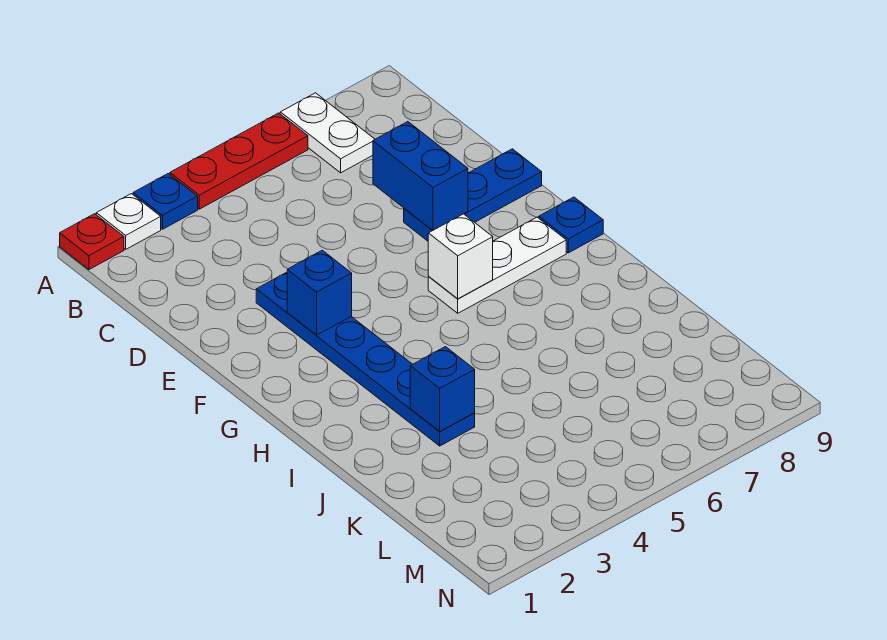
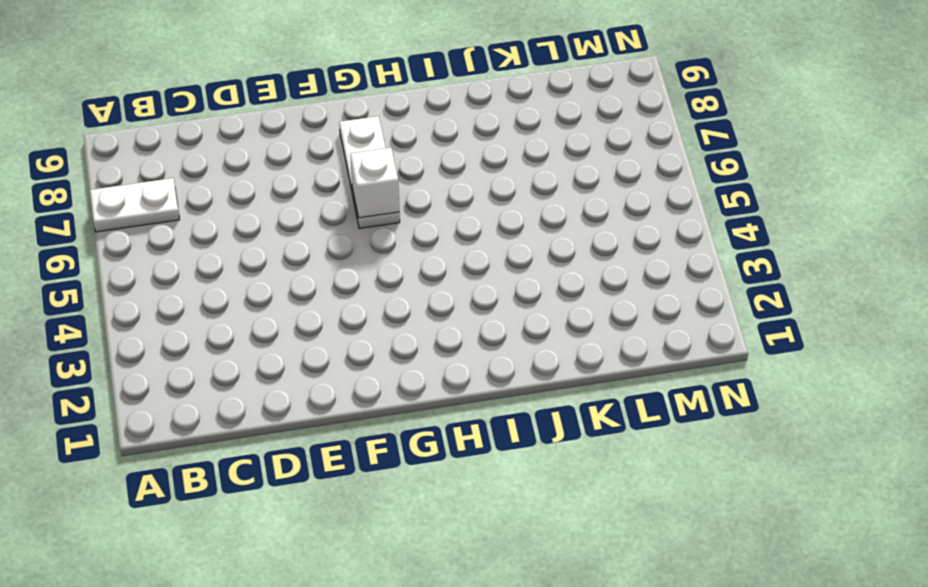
none -> red 1x1 plate [60,214,124,269]
none -> white 1x1 plate [96,194,161,249]
none -> blue 1x1 plate [133,174,198,229]

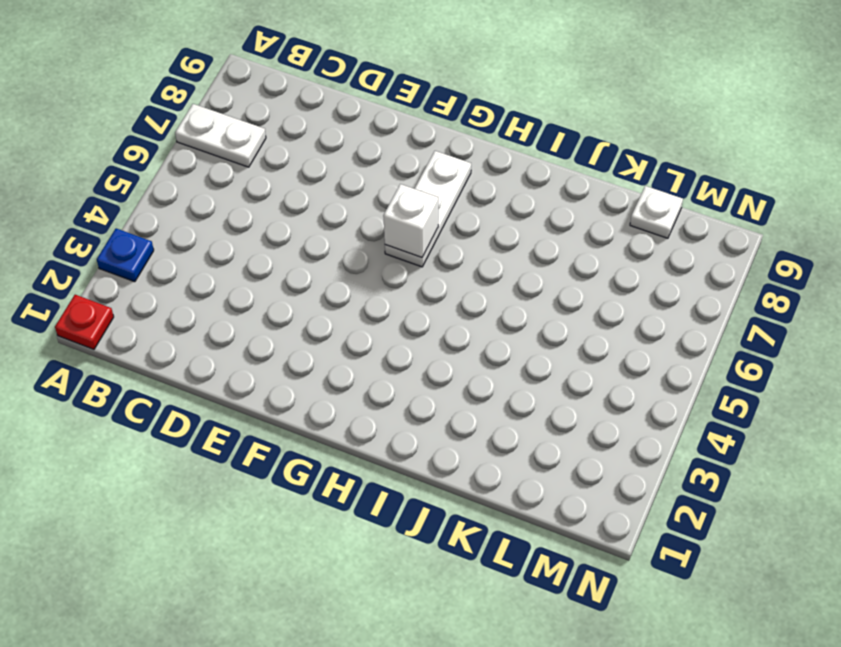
white 1x1 plate [630,186,683,238] -> white 1x1 plate moved to [96,194,161,249]
none -> red 1x3 plate [170,113,308,209]
none -> blue 1x6 plate [256,272,475,446]
none -> blue 1x3 plate [404,149,542,241]

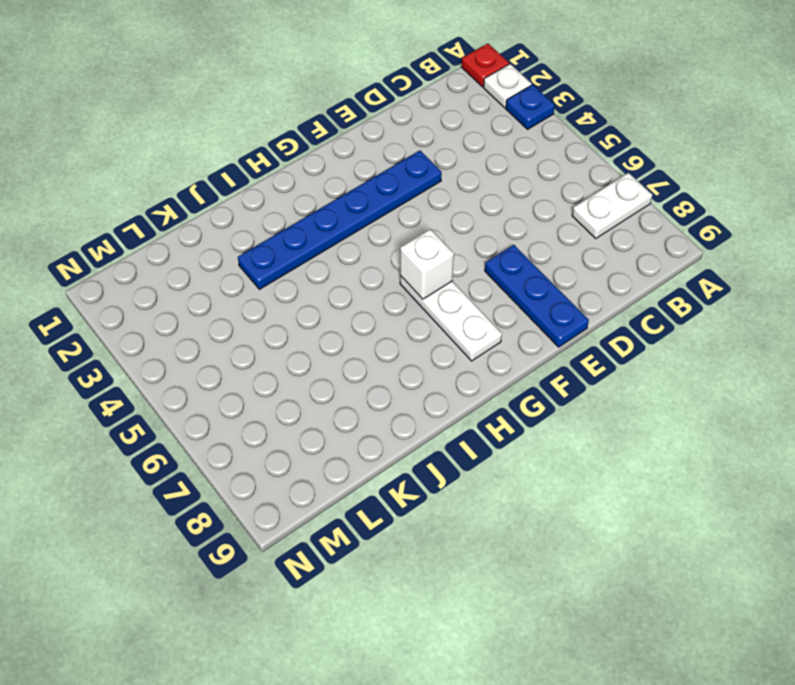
none -> red 1x3 plate [170,113,308,209]
none -> blue 1x1 plate [539,197,603,253]
none -> blue 1x2 brick [373,122,468,230]

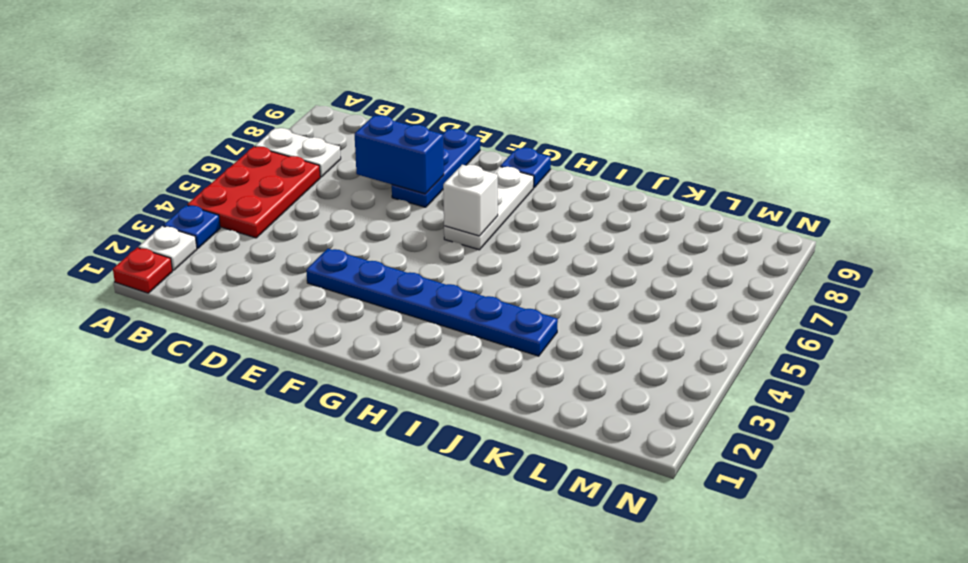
red 2x3 plate [187,147,320,238] -> red 1x3 plate [170,113,308,209]
none -> blue 1x1 brick [287,250,352,335]
none -> blue 1x1 brick [410,347,475,432]

